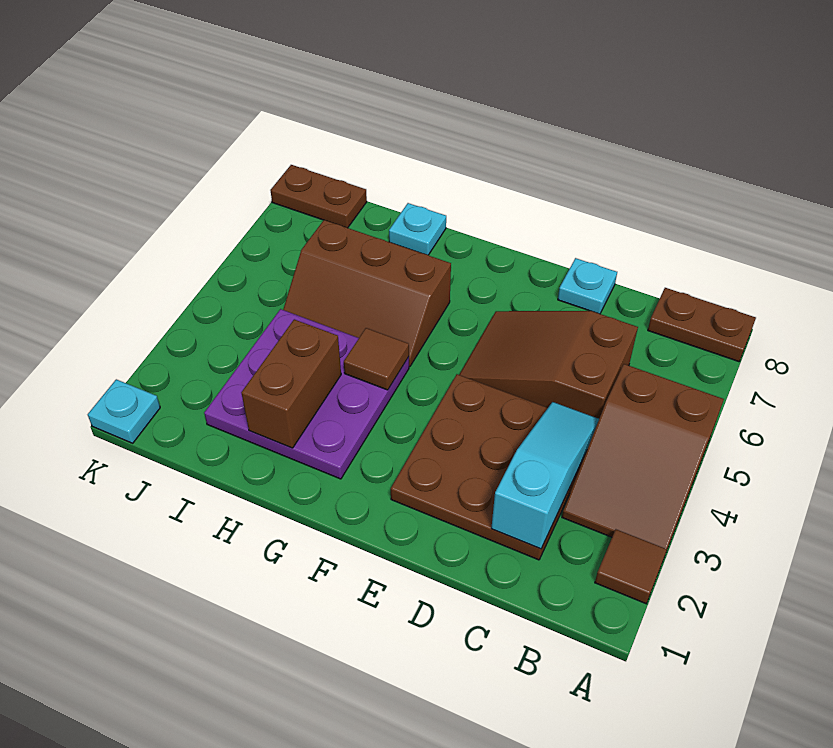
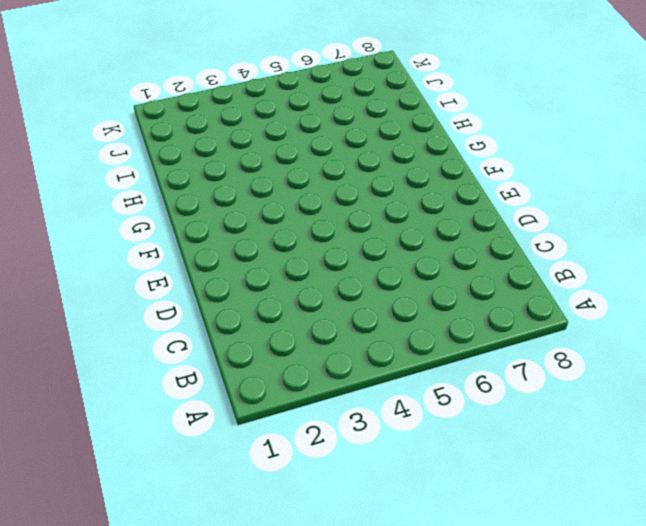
none -> brown 1x1 tile [595,529,667,604]
none -> brown 2x3 slope [562,364,724,549]
none -> brown 1x2 plate [648,288,756,362]

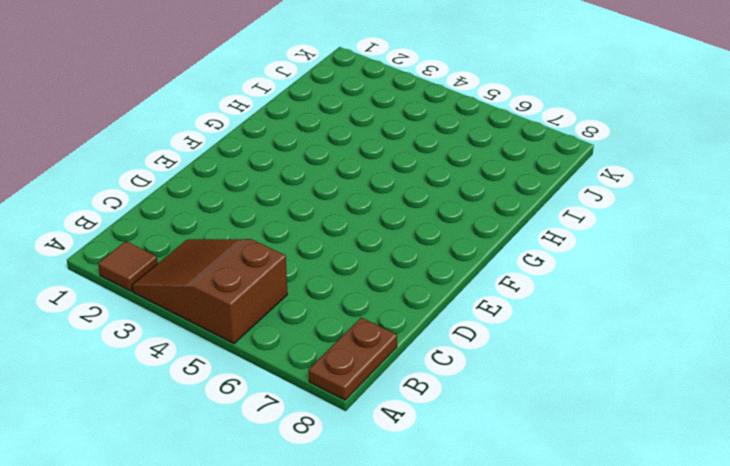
none -> brown 3x3 plate [391,374,585,560]
none -> brown 2x3 slope [459,311,638,419]
none -> cyan 1x1 plate [558,258,617,314]

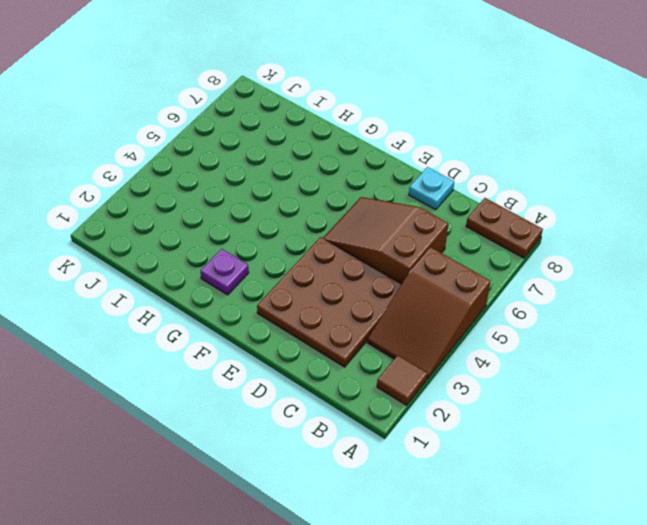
purple 1x1 plate [200,249,249,295] -> purple 3x3 plate [204,309,409,479]
none -> brown 2x3 slope [283,220,451,367]
none -> cyan 1x1 plate [389,203,446,255]
none -> brown 1x2 plate [270,165,367,228]

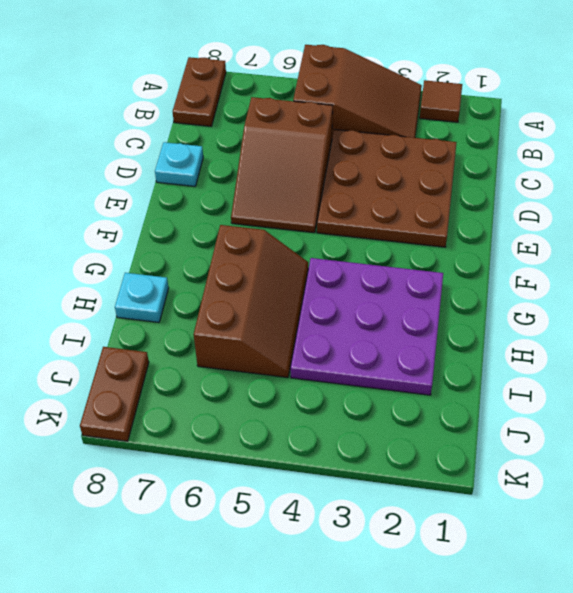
none -> cyan 1x1 plate [88,379,160,443]
none -> cyan 1x3 slope [491,402,599,549]
none -> brown 1x1 tile [344,328,409,390]

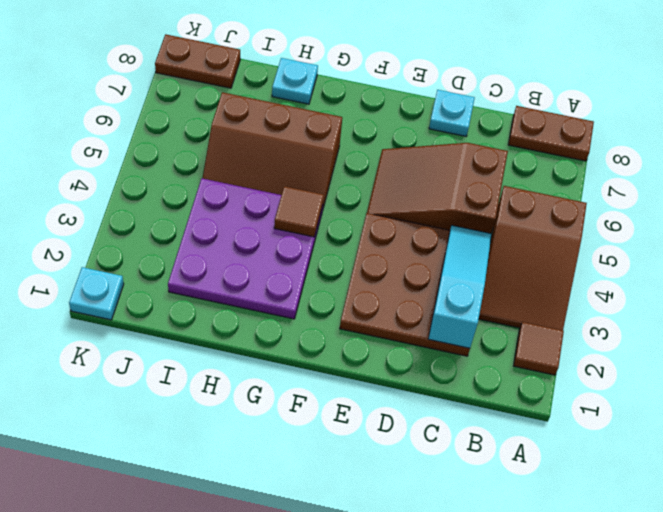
none -> brown 1x2 brick [241,319,341,448]

